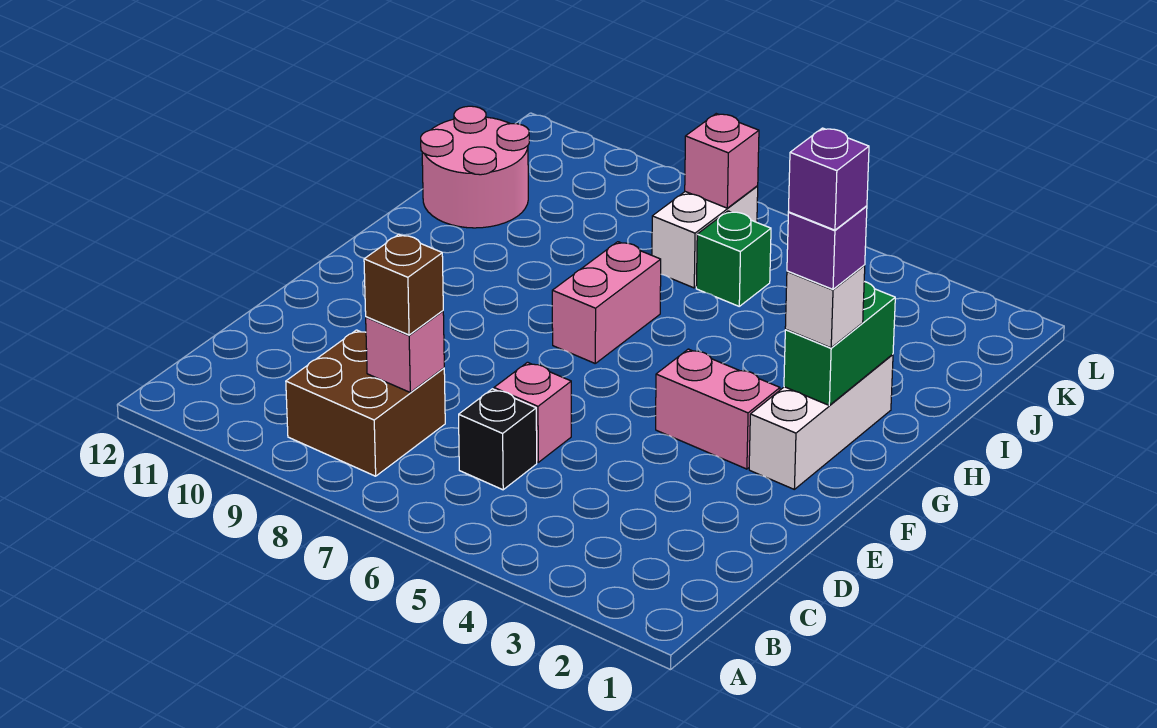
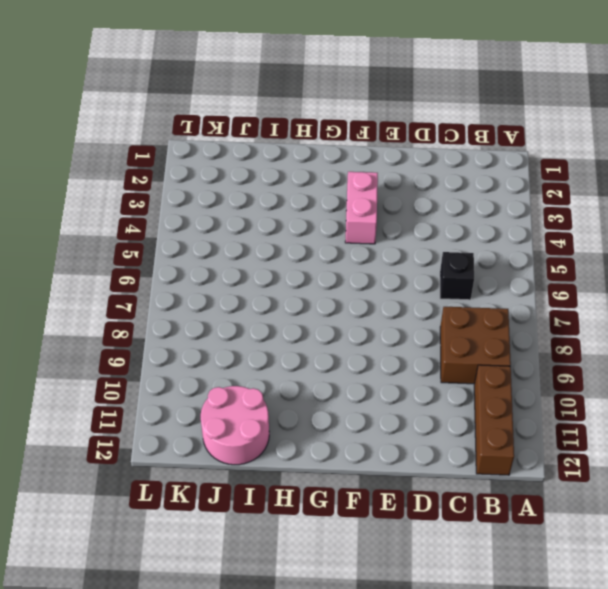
brown 1x3 brick [474,365,514,475] -> none
none -> pink 1x1 brick [494,362,571,462]
none -> white 1x3 brick [749,354,893,489]
none -> pink 1x2 brick [552,242,661,363]

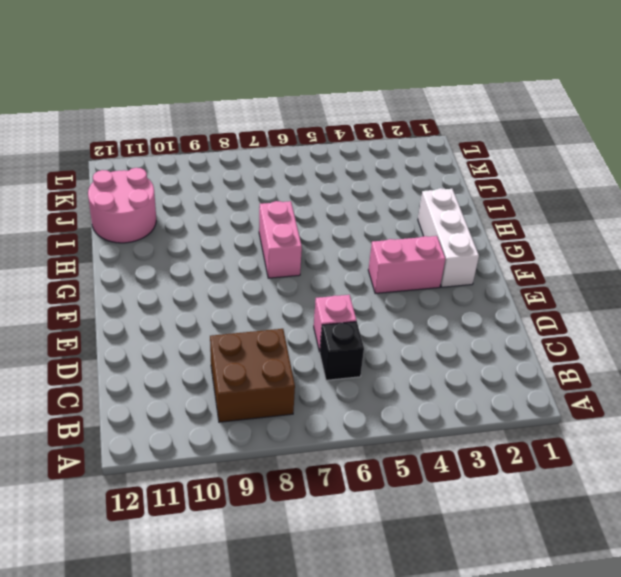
none -> green 1x1 brick [696,211,771,306]
none -> white 1x2 brick [652,186,758,288]
none -> pink 1x1 brick [366,311,444,392]

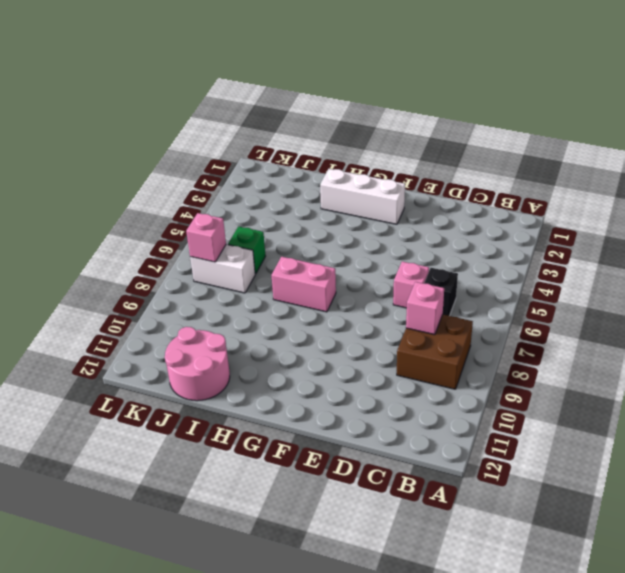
none -> pink 1x2 brick [656,349,780,469]
none -> green 1x2 brick [784,282,895,406]
none -> brown 1x1 brick [364,234,443,335]

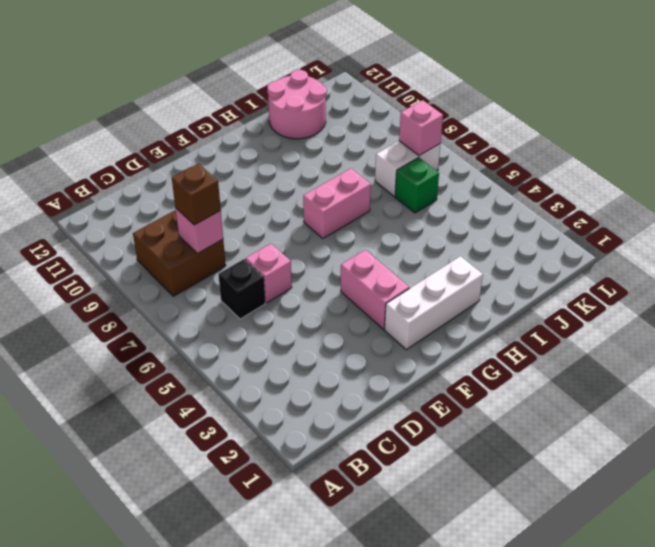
none -> green 1x2 brick [784,282,895,406]
none -> white 1x1 brick [785,265,865,348]
none -> purple 1x1 brick [787,206,867,289]

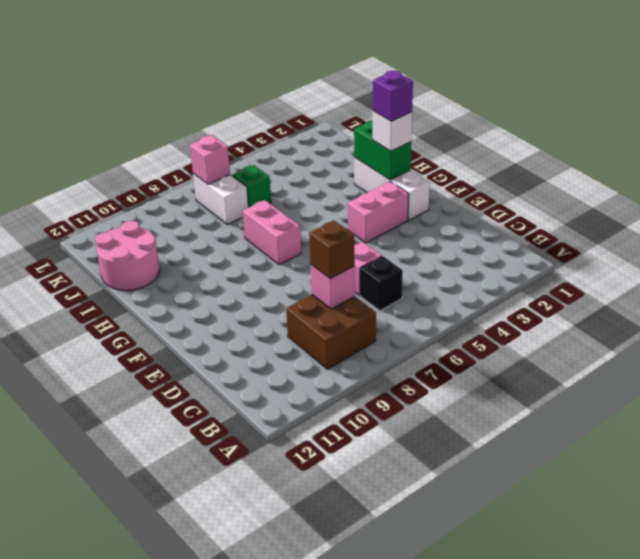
none -> purple 1x1 brick [788,128,869,230]

